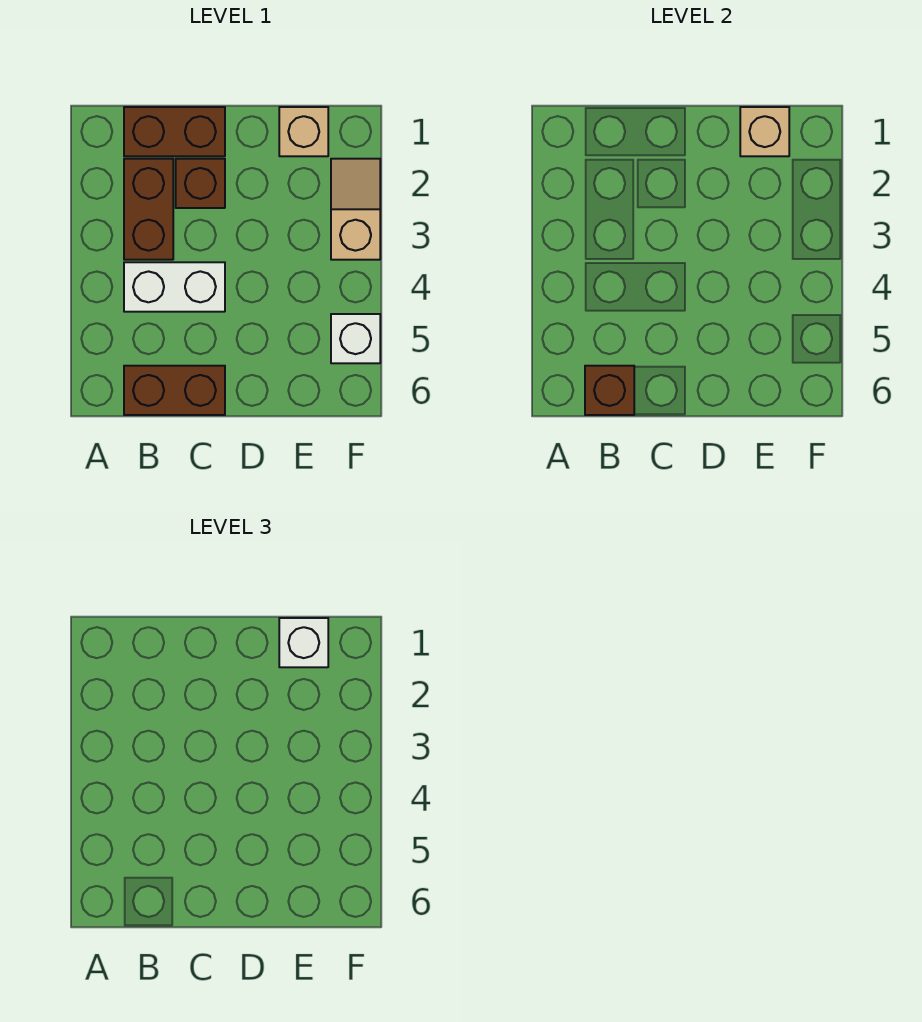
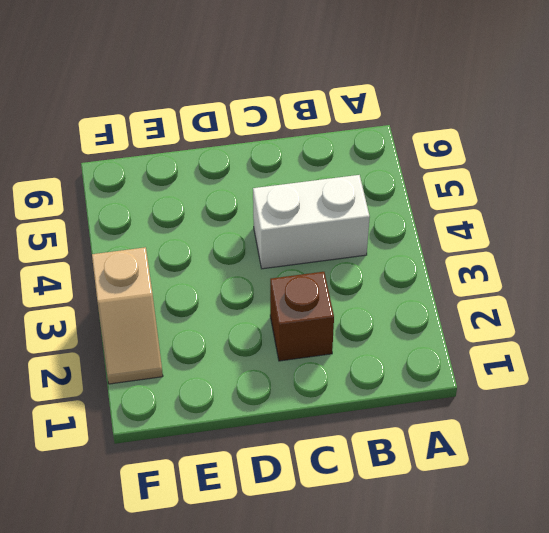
none -> brown 1x2 brick [124,107,225,156]
none -> brown 1x2 brick [124,159,173,260]

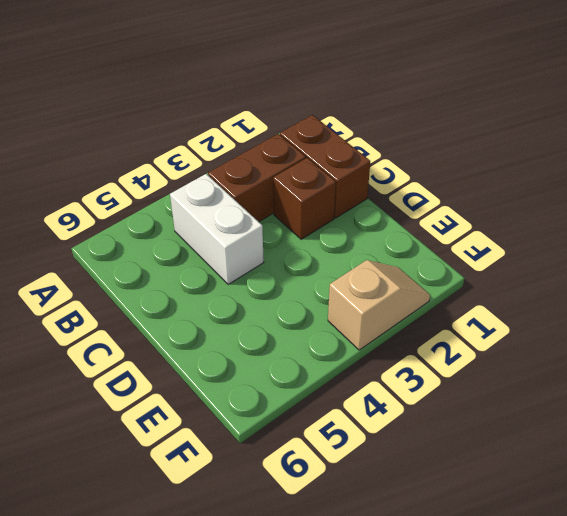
none -> brown 1x2 brick [124,366,225,415]
none -> tan 1x1 brick [279,107,328,156]

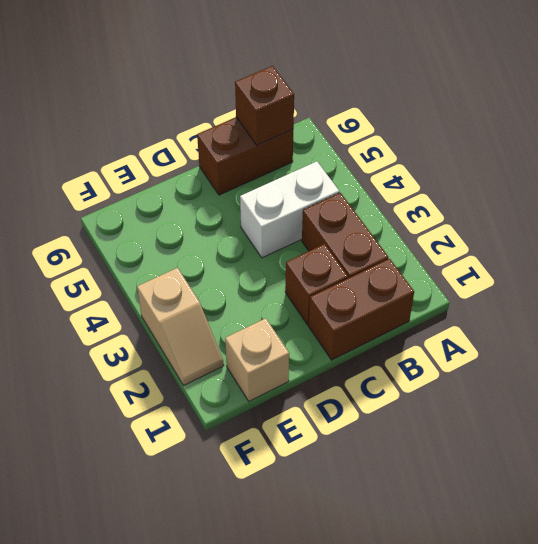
none -> white 1x1 brick [331,314,380,363]
none -> tan 1x1 brick [740,107,789,156]

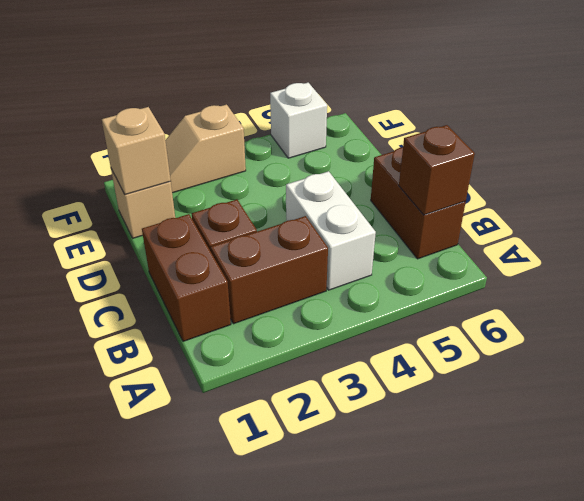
none -> white 1x1 brick [279,618,328,667]

